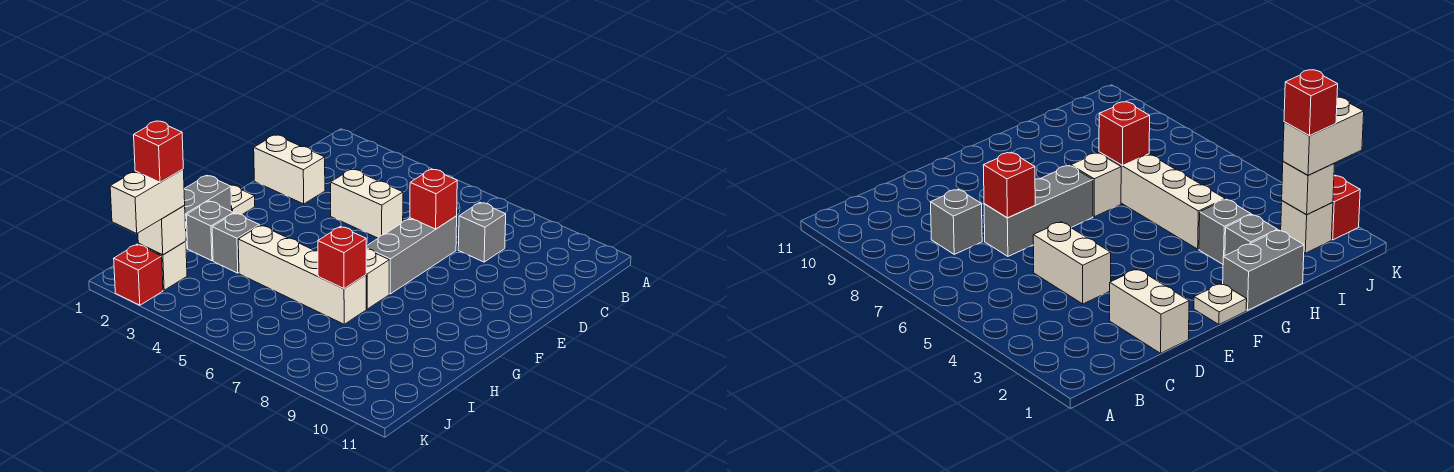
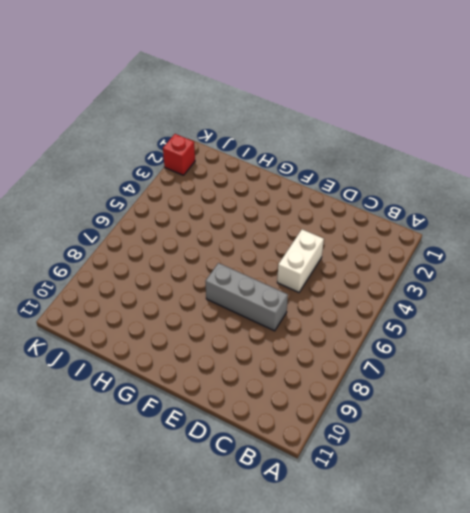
none -> grey 1x1 brick [458,203,506,262]
none -> white 1x2 brick [254,135,325,204]
none -> white 1x1 plate [229,185,255,215]

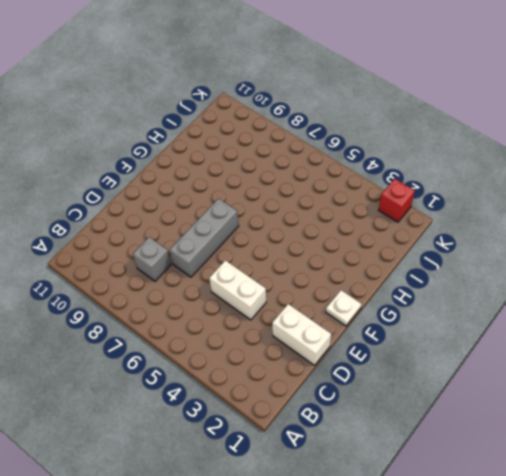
none -> grey 1x2 brick [184,175,232,249]
none -> white 1x1 brick [366,249,389,309]
none -> grey 1x1 brick [186,201,233,261]

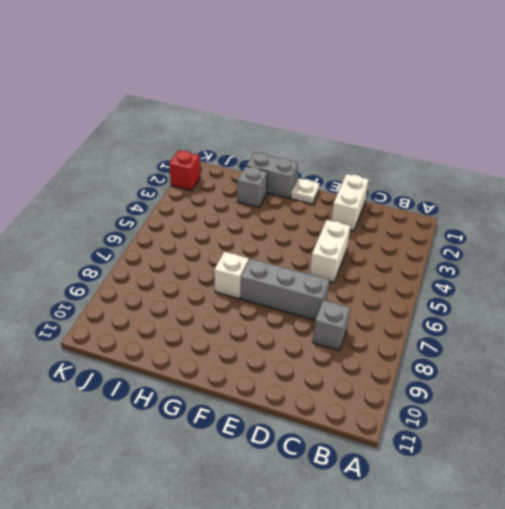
none -> grey 1x1 brick [212,213,259,273]
none -> white 1x4 brick [238,225,366,324]
none -> white 1x1 brick [138,241,187,290]

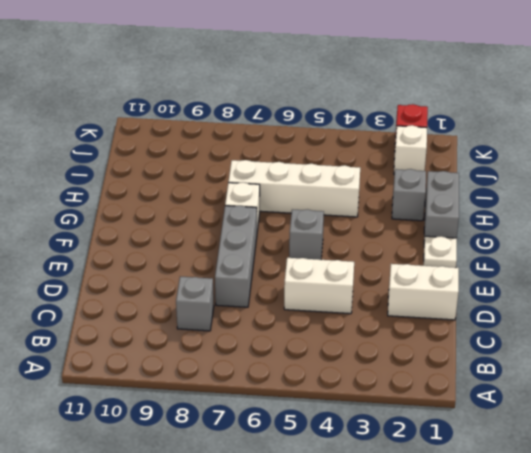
grey 1x1 brick [289,209,324,260] -> grey 1x1 brick moved to [212,213,259,273]
none -> red 1x1 brick [410,169,457,229]
none -> red 1x1 brick [318,227,366,289]
none -> white 1x1 brick [138,206,186,255]

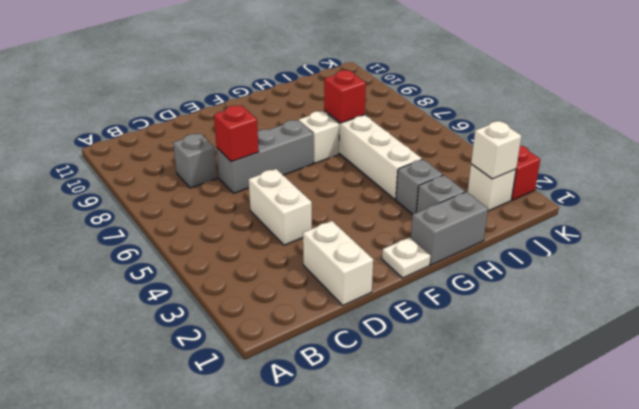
none -> white 1x2 brick [110,169,185,233]
none -> red 1x1 brick [134,121,183,182]

